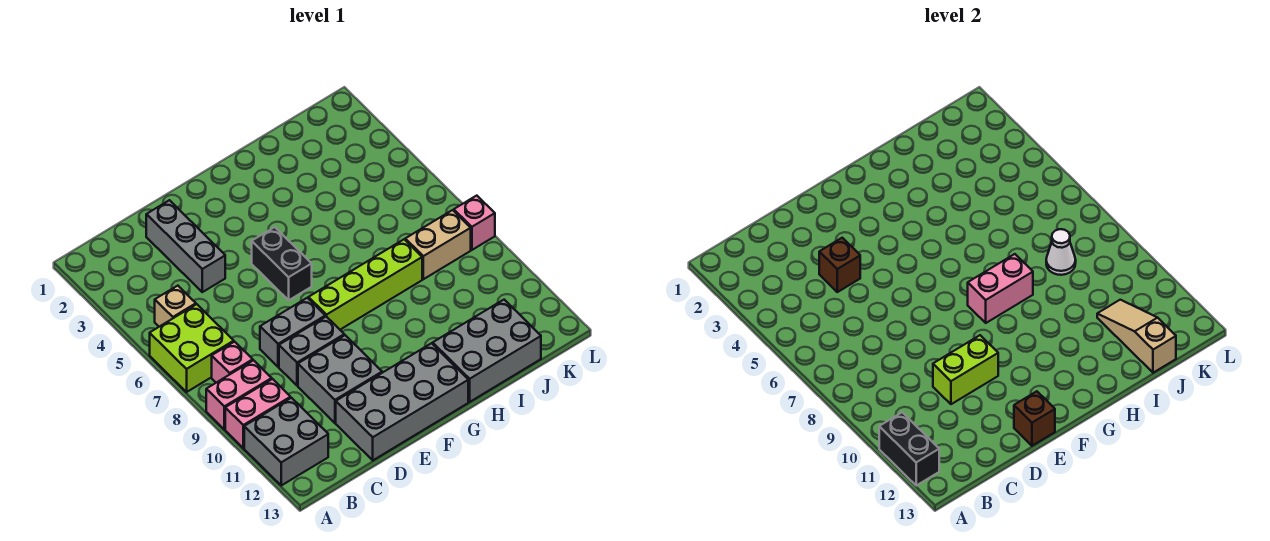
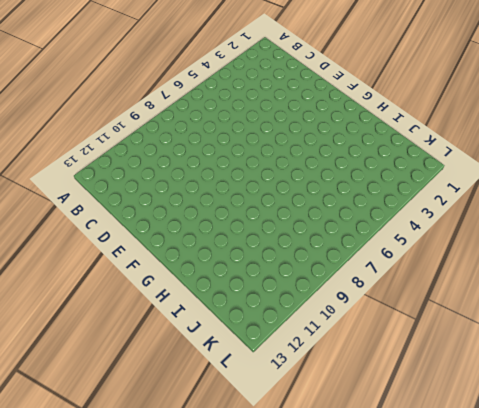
none -> lime 2x2 brick [150,304,234,392]
none -> pink 1x2 brick [206,360,272,429]
none -> pink 1x2 brick [225,379,291,448]

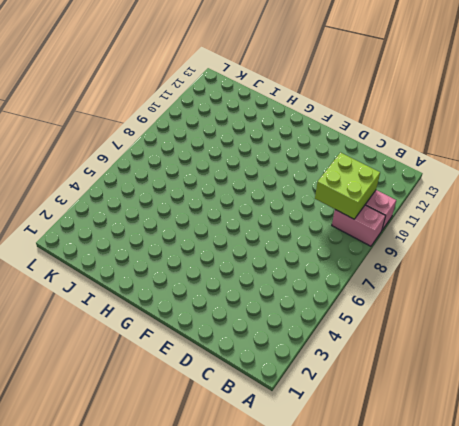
lime 2x2 brick [315,153,380,219] -> lime 2x2 brick moved to [150,304,234,392]
none -> grey 2x2 brick [244,398,328,485]
none -> tan 1x1 brick [155,286,196,327]
none -> pink 1x1 brick [212,342,253,383]

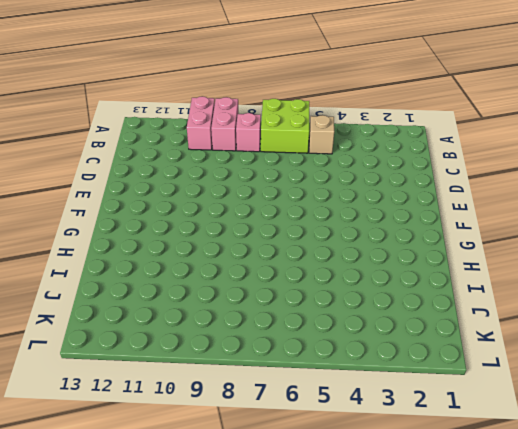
none -> grey 2x2 brick [244,398,328,485]
none -> grey 1x3 brick [146,200,225,292]
none -> grey 1x2 brick [260,298,325,367]

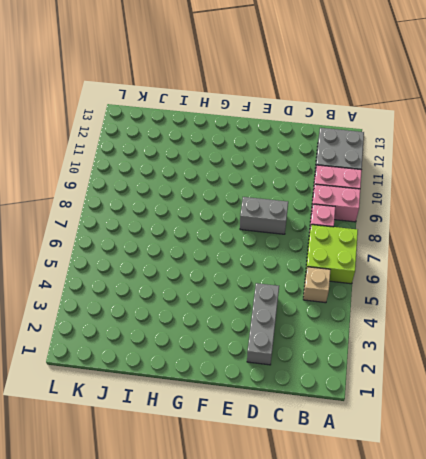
none -> grey 1x2 brick [279,317,344,386]
none -> grey 2x2 brick [298,335,382,423]
none -> grey 2x4 brick [336,343,468,460]

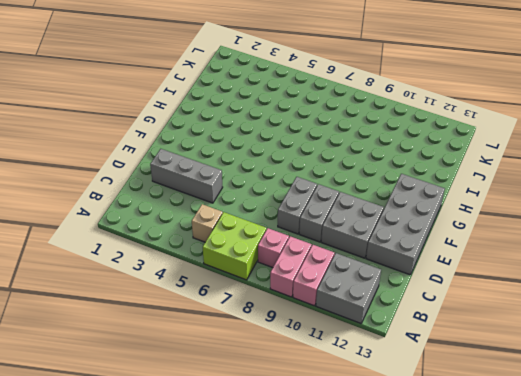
none -> black 1x2 brick [252,227,312,300]
none -> lime 1x4 brick [309,239,422,330]
none -> grey 2x3 brick [433,300,541,402]

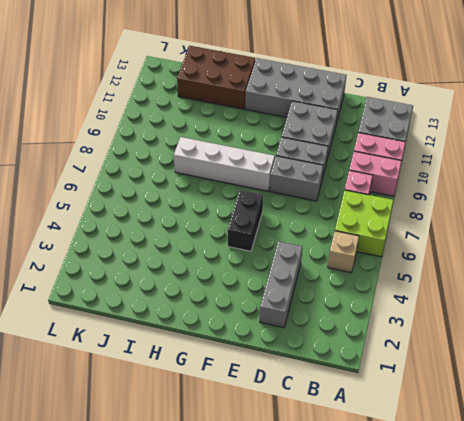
white 1x4 brick [174,137,275,191] -> lime 1x4 brick [309,239,422,330]
brown 2x3 brick [177,46,255,109] -> grey 2x3 brick [433,300,541,402]
none -> tan 1x2 brick [405,210,471,279]
none -> pink 1x1 brick [454,196,495,250]
none -> black 1x2 brick [879,412,939,485]

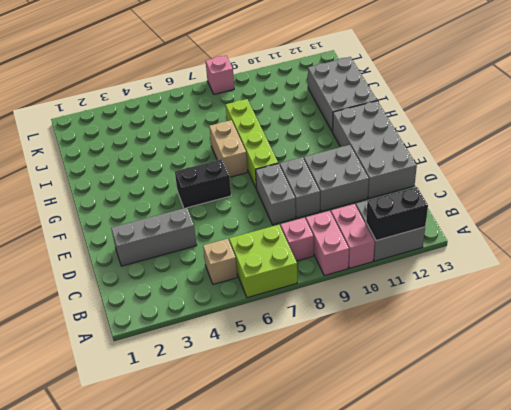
tan 1x2 brick [209,120,247,177] -> tan 1x2 brick moved to [405,210,471,279]
none -> brown 1x1 brick [819,238,860,292]
none -> lime 1x2 brick [933,335,998,404]
none -> brown 1x1 brick [1014,391,1055,446]

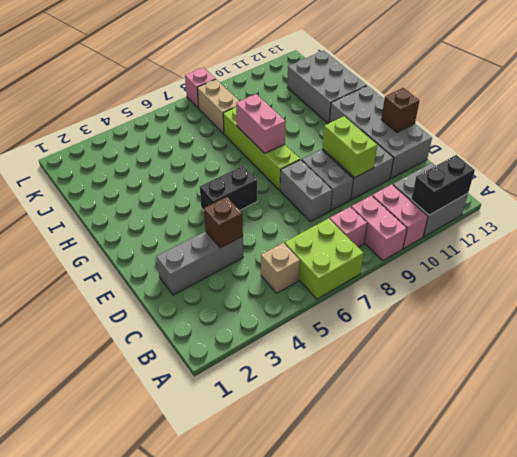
none -> white 1x1 cone [1046,229,1076,275]
none -> tan 1x3 slope [1097,300,1176,373]

